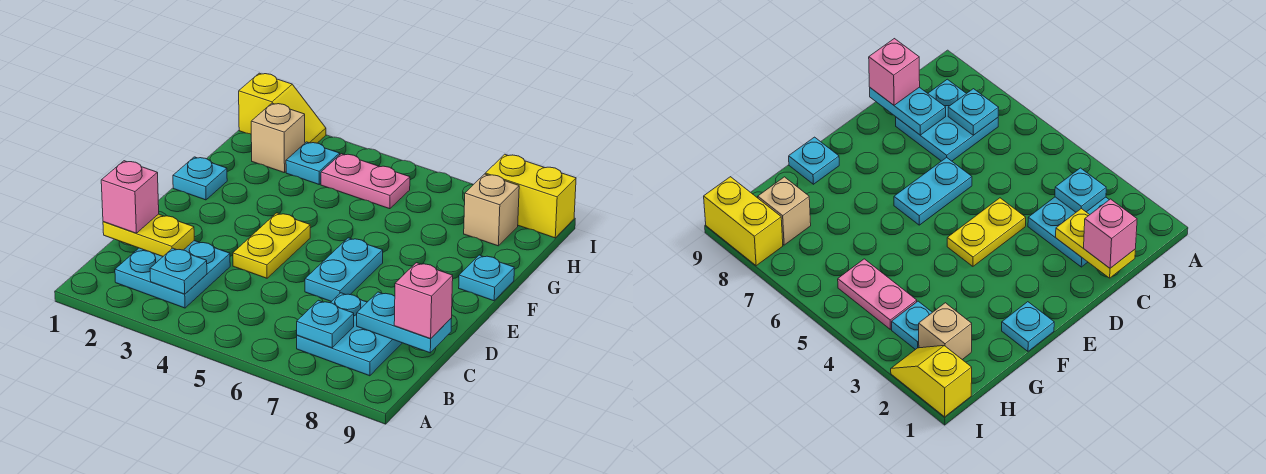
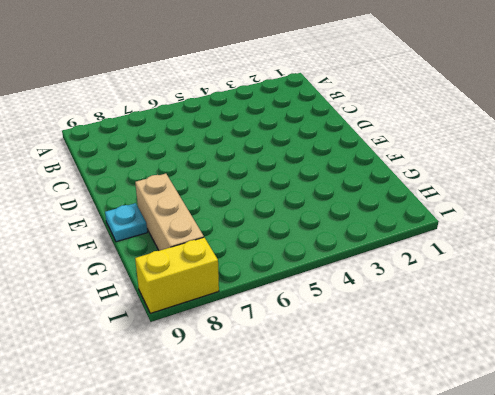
tan 1x3 brick [135,174,204,251] -> tan 1x1 brick [464,174,519,246]
none -> cyan 2x2 plate [115,241,230,308]
none -> cyan 2x2 plate [297,293,402,376]
none -> yellow 1x2 plate [233,213,310,278]

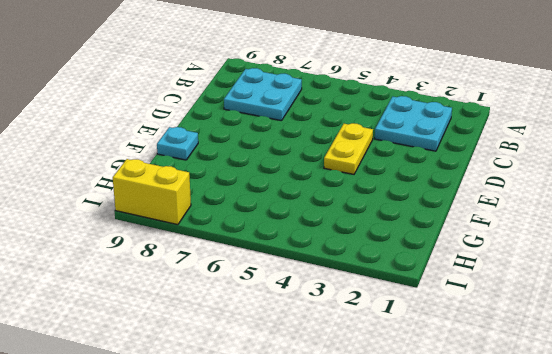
none -> cyan 1x2 plate [305,238,383,302]
none -> cyan 1x1 plate [173,157,227,200]
none -> tan 1x1 brick [251,103,305,173]

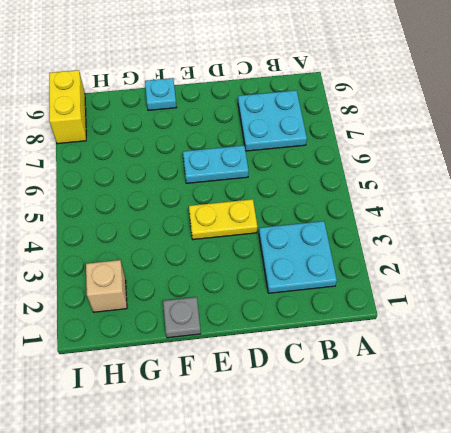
grey 1x1 plate [163,297,201,338] -> cyan 1x1 plate [173,157,227,200]
none -> cyan 1x1 plate [286,142,340,184]
none -> pink 1x2 plate [321,154,410,209]
none -> tan 1x1 brick [464,174,519,246]

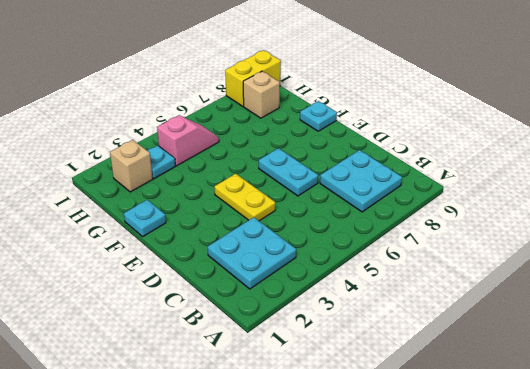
pink 1x2 slope [157,115,219,166] -> pink 1x2 plate [321,154,410,209]
none -> yellow 1x2 slope [239,73,326,143]
none -> cyan 1x1 plate [150,248,207,294]
none -> cyan 1x1 plate [297,300,354,348]

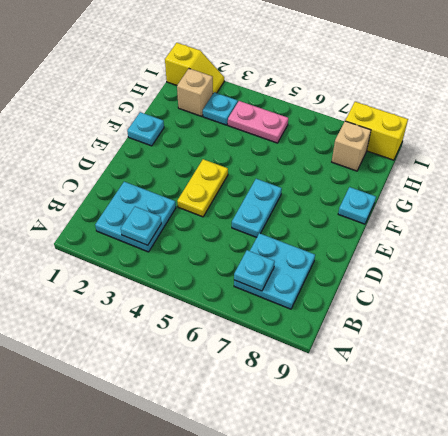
none -> yellow 1x2 plate [103,214,194,256]
none -> cyan 1x2 plate [357,292,452,353]
none -> pink 1x1 brick [101,161,159,233]

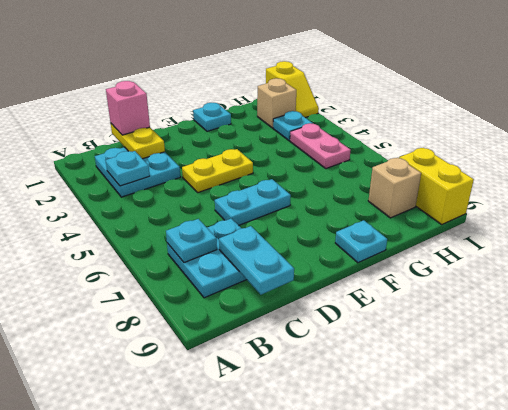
none -> pink 1x1 brick [394,263,453,339]

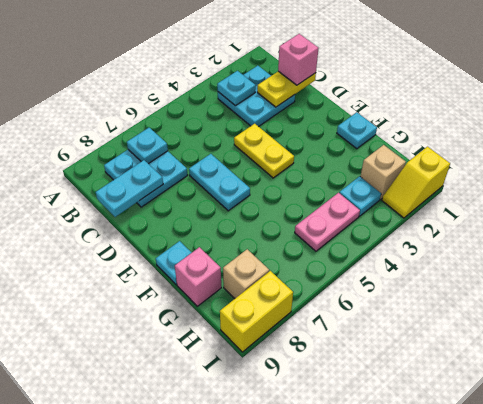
pink 1x1 brick [175,247,221,306] -> pink 1x1 brick moved to [394,263,453,339]

